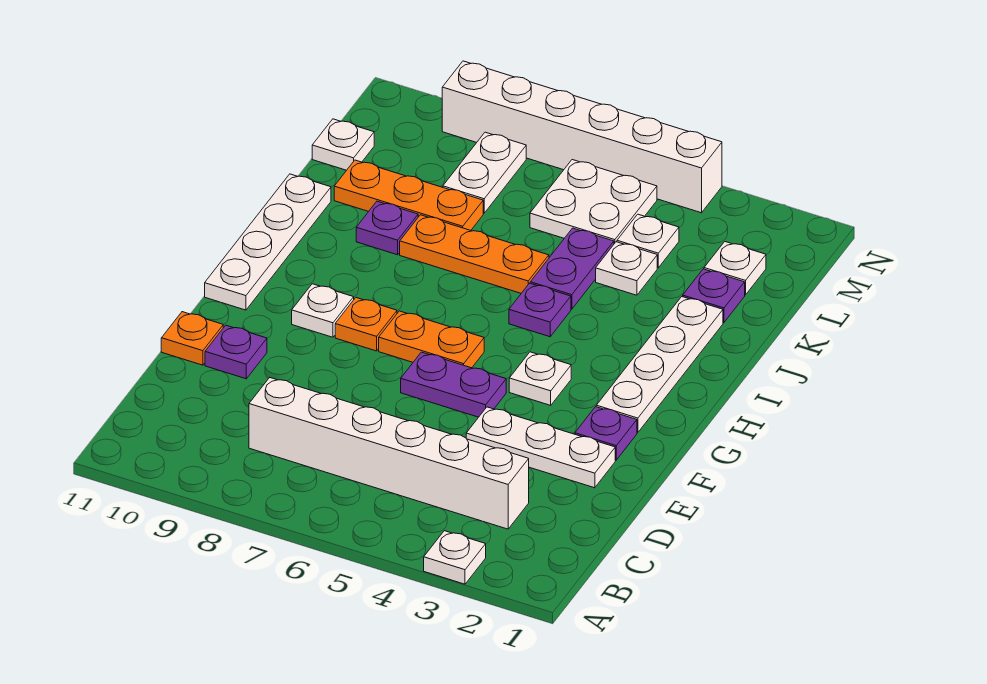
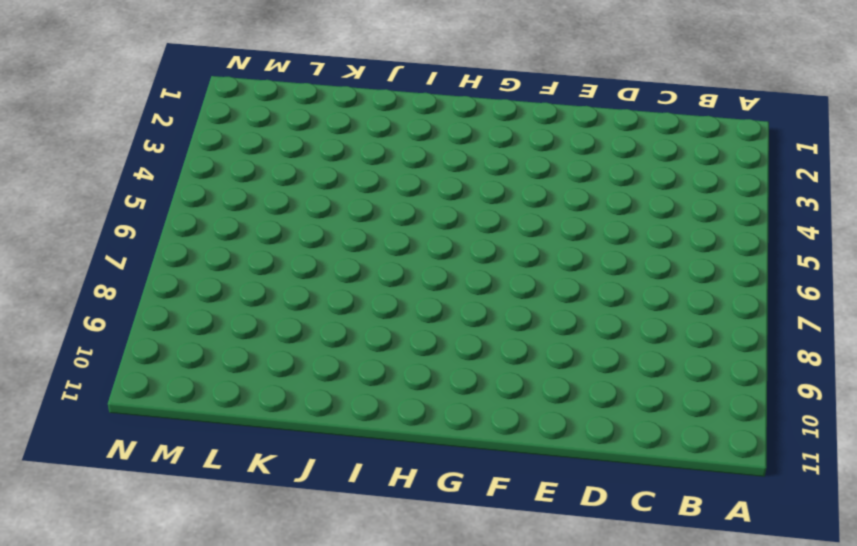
none -> white 1x1 plate [424,531,486,584]
none -> white 1x6 brick [249,378,529,529]
none -> white 1x3 plate [466,407,615,488]

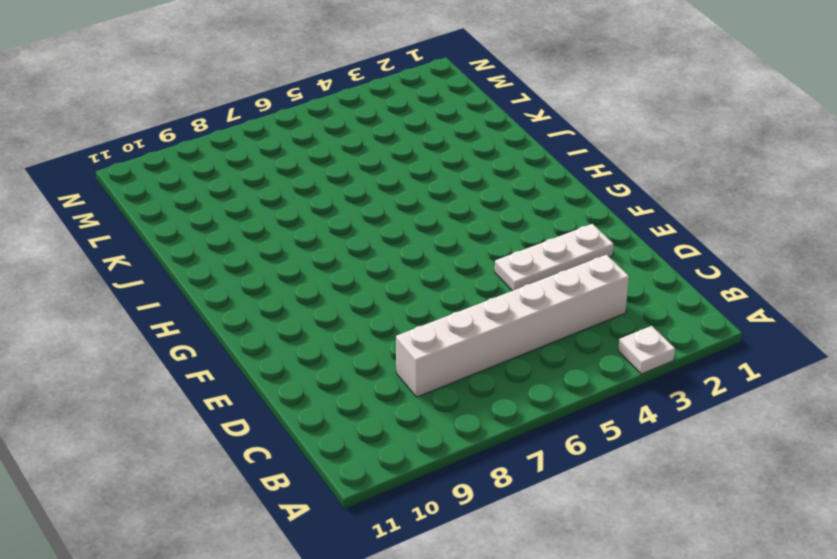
none -> purple 1x1 plate [205,325,267,379]
none -> orange 1x1 plate [161,312,223,365]
none -> purple 1x1 plate [575,407,637,460]

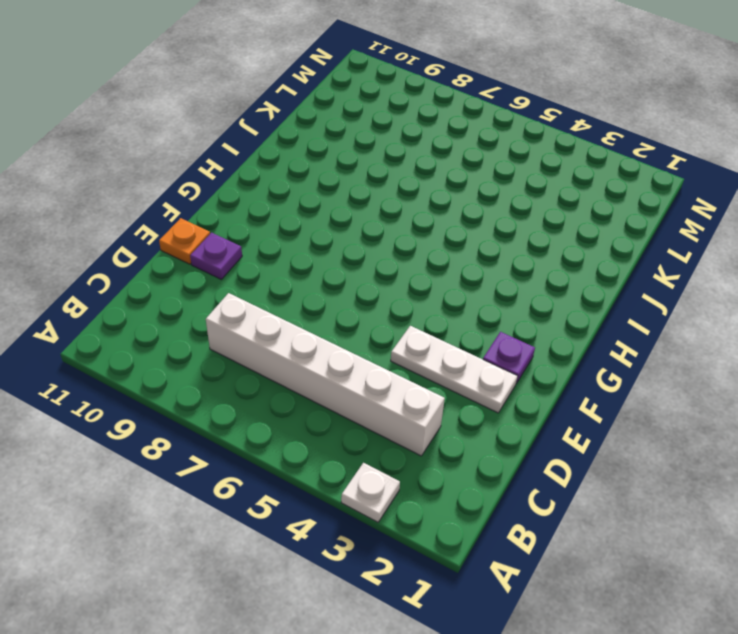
none -> purple 1x2 plate [401,352,506,417]
none -> white 1x4 plate [596,297,723,433]
none -> white 1x1 plate [509,352,571,405]

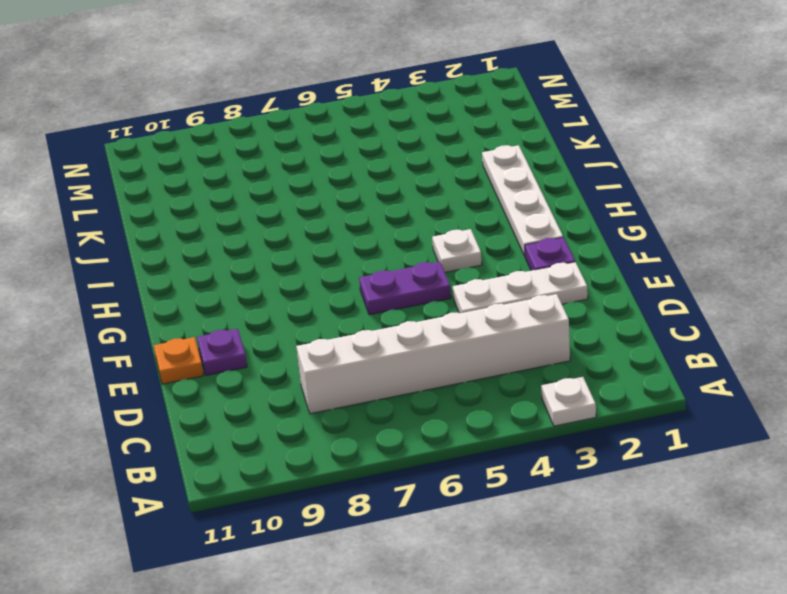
none -> orange 1x2 plate [379,311,484,368]
none -> orange 1x1 plate [335,298,397,351]
none -> white 1x1 plate [292,284,354,337]

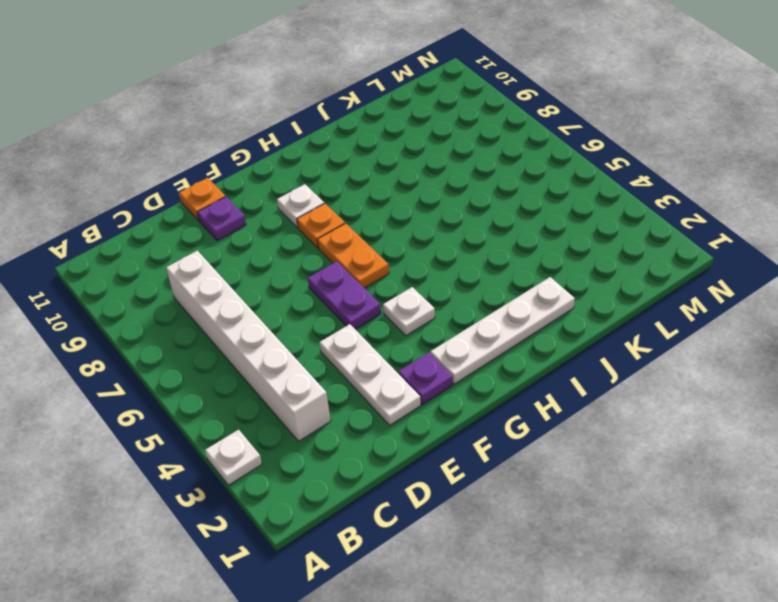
none -> white 1x4 plate [205,174,331,310]
none -> purple 1x1 plate [509,283,571,337]
none -> purple 1x2 plate [530,228,614,309]

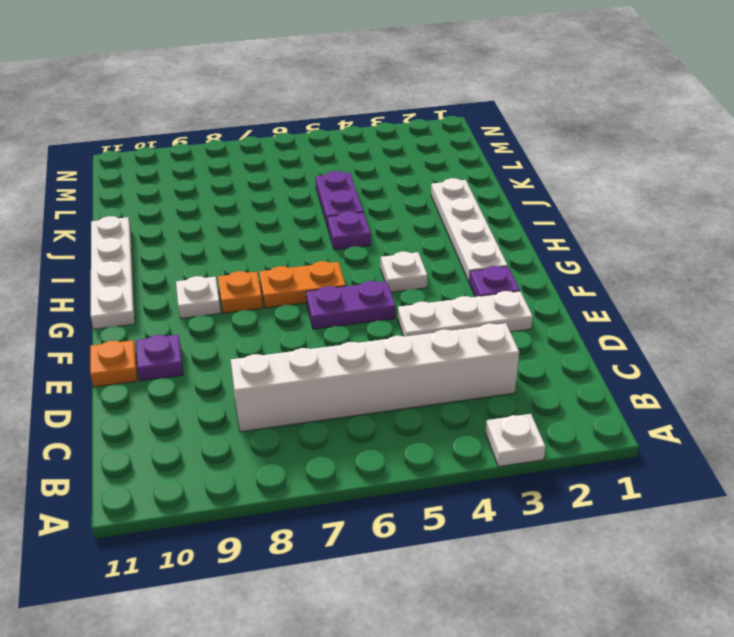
none -> orange 1x3 plate [400,215,549,293]
none -> purple 1x1 plate [356,201,418,255]
none -> purple 1x1 plate [683,269,745,323]

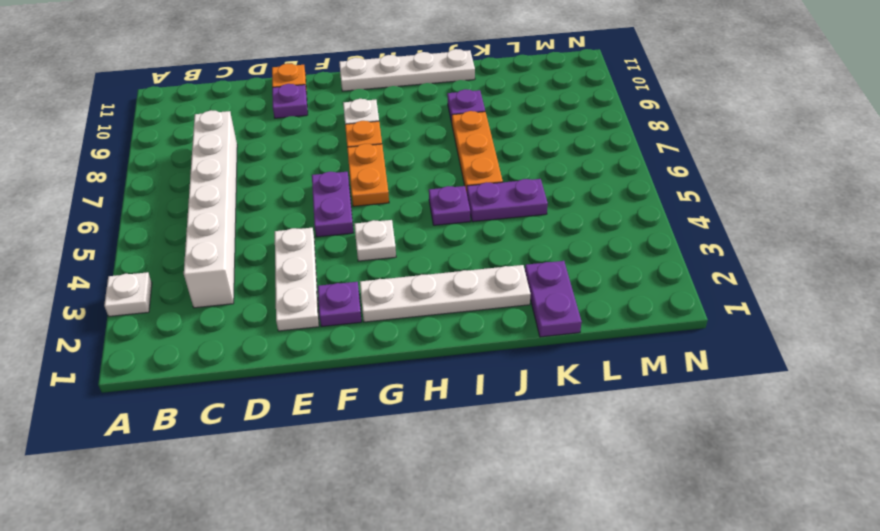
purple 1x2 plate [525,261,582,337] -> purple 1x1 plate [683,269,745,323]
none -> white 1x1 plate [596,242,657,295]
none -> orange 1x3 plate [334,160,483,230]
none -> white 1x1 plate [704,242,766,295]

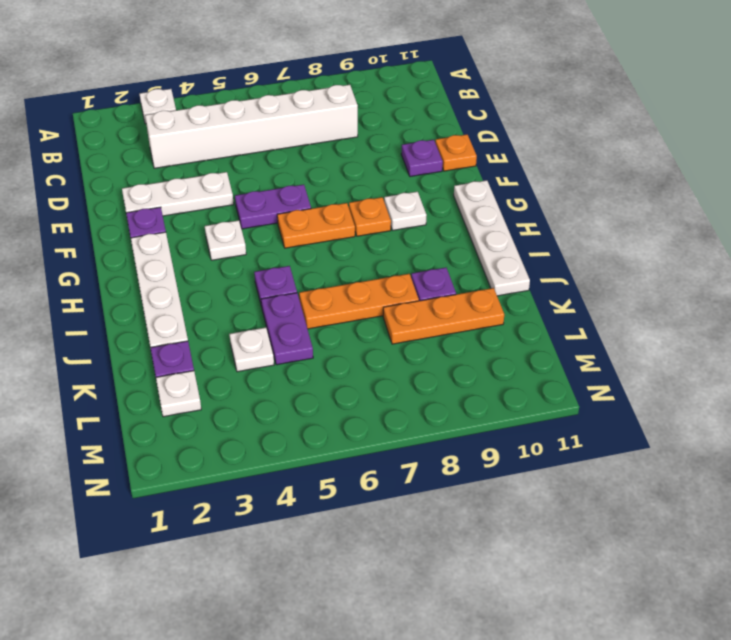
none -> white 1x1 plate [617,214,679,268]
none -> white 2x2 plate [530,160,657,244]
none -> white 1x2 plate [443,132,526,213]

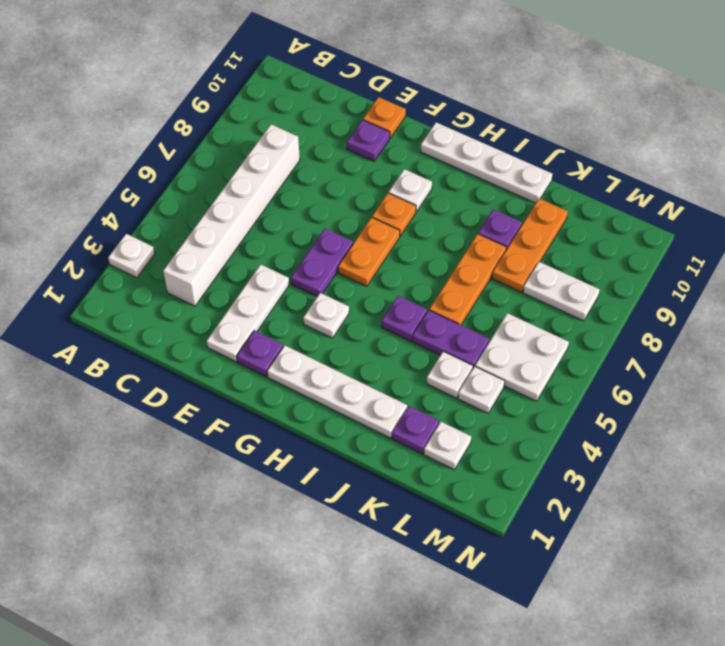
none -> white 1x1 plate [312,119,374,170]
none -> white 1x6 brick [442,61,722,213]

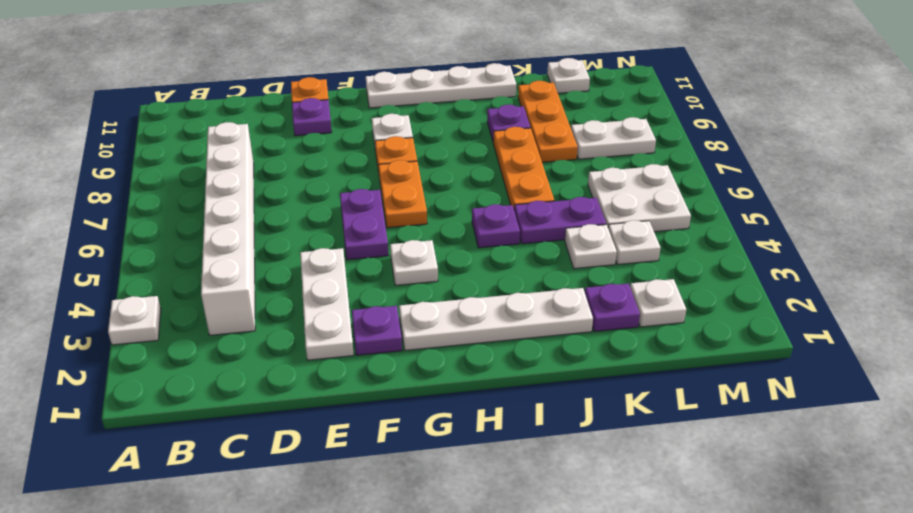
none -> white 1x6 brick [442,61,722,213]

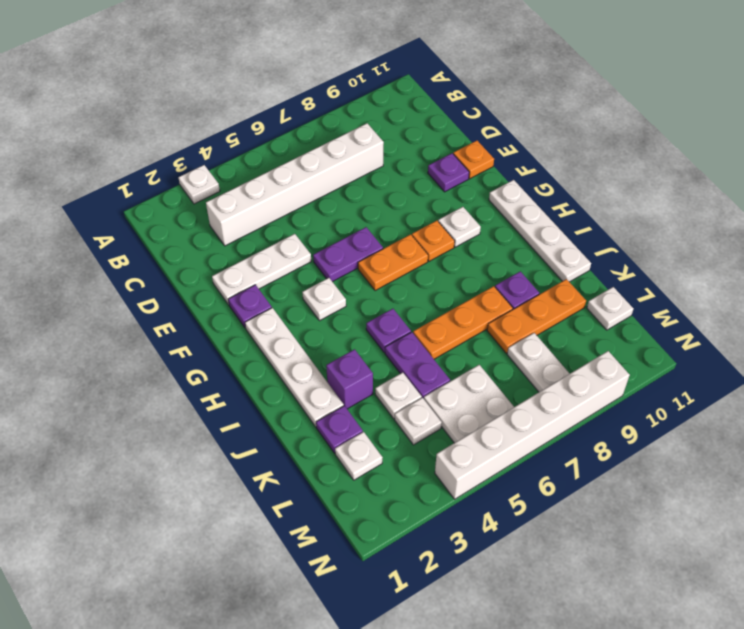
purple 1x1 brick [326,349,373,409] -> none

